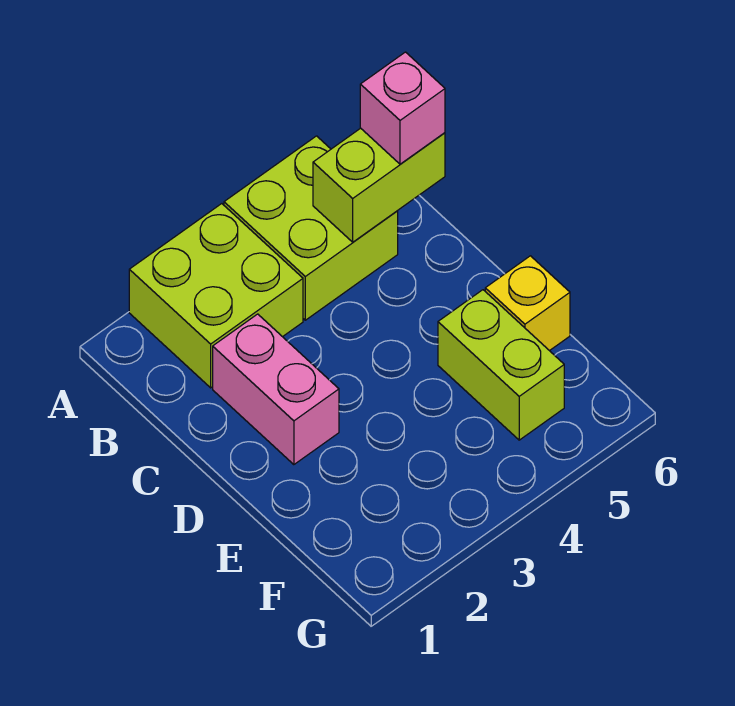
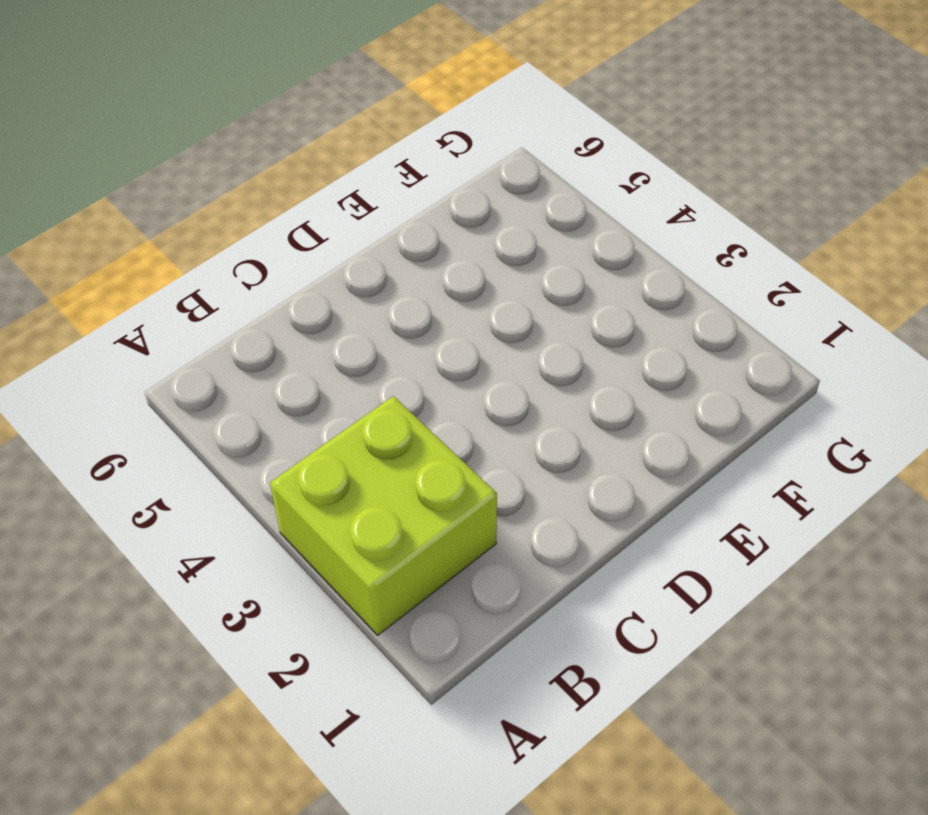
none -> lime 2x2 brick [224,136,398,320]
none -> pink 1x2 brick [213,314,339,465]

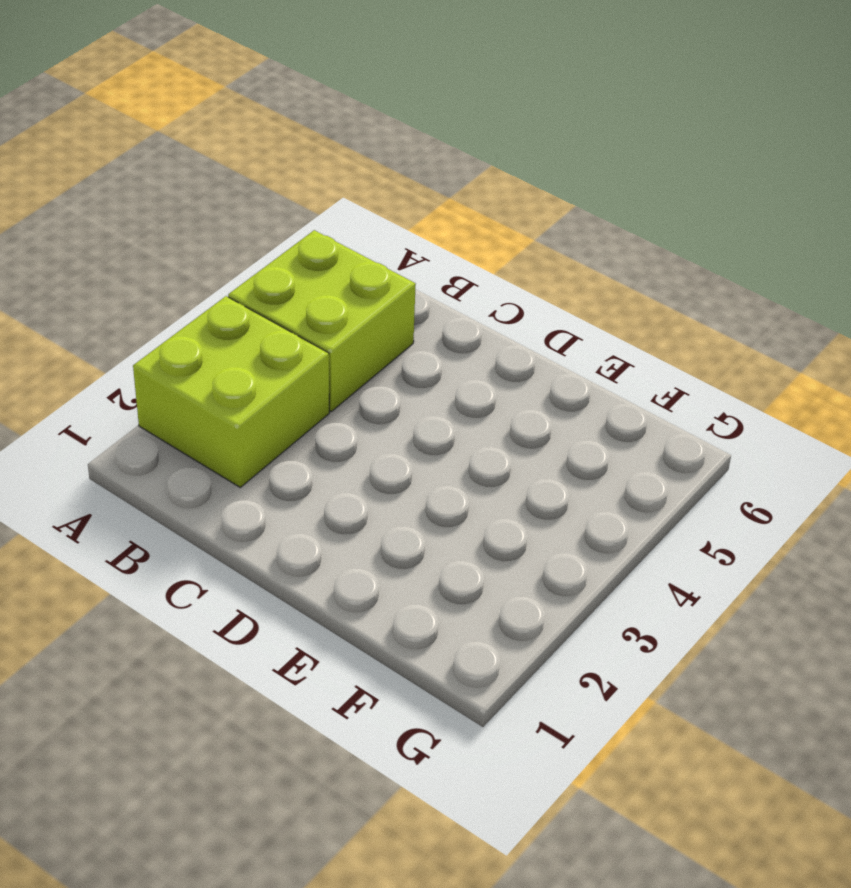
none -> pink 1x2 brick [213,314,339,465]
none -> lime 1x2 brick [438,290,564,440]

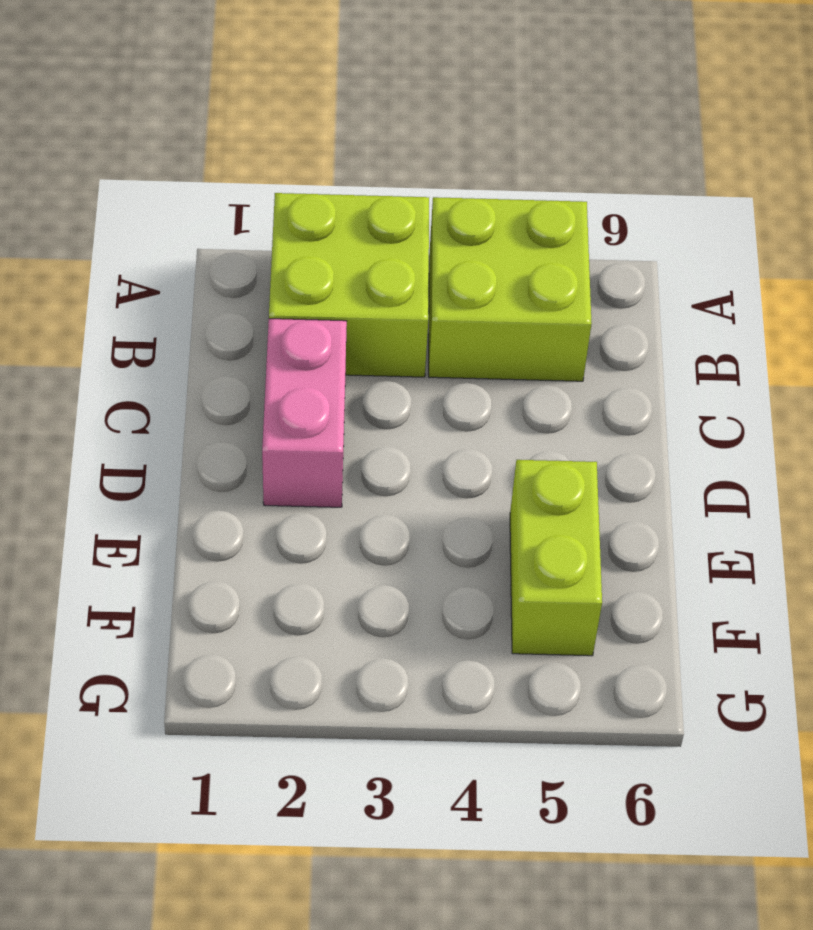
none -> yellow 1x1 brick [485,256,570,351]
none -> lime 1x2 brick [313,128,445,242]

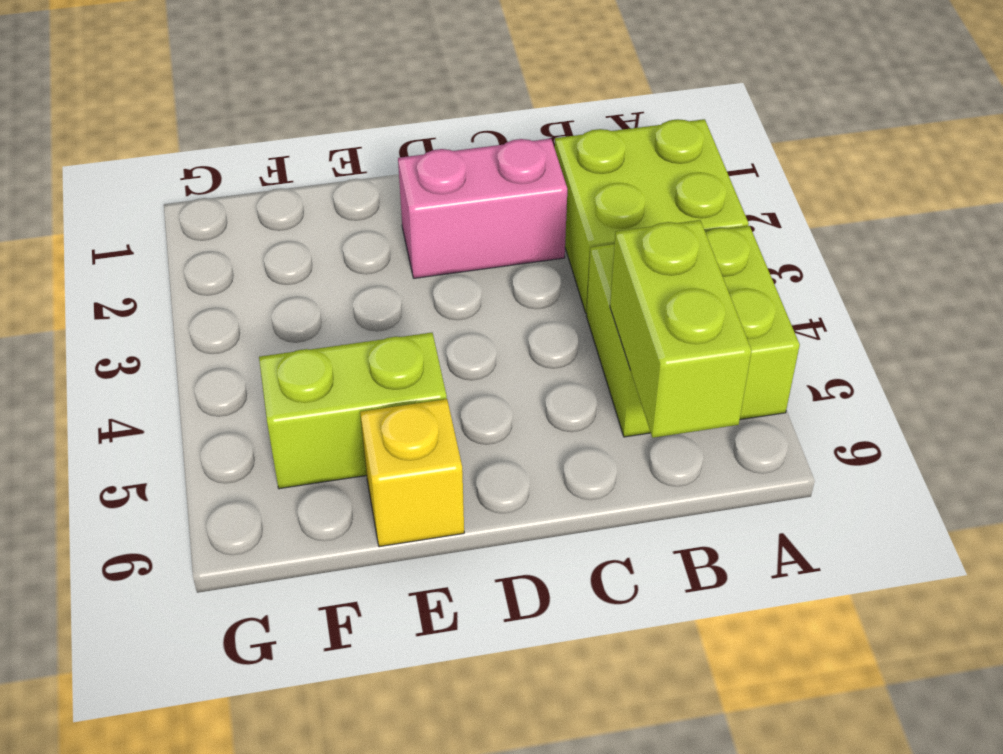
none -> pink 1x1 brick [360,52,445,164]

